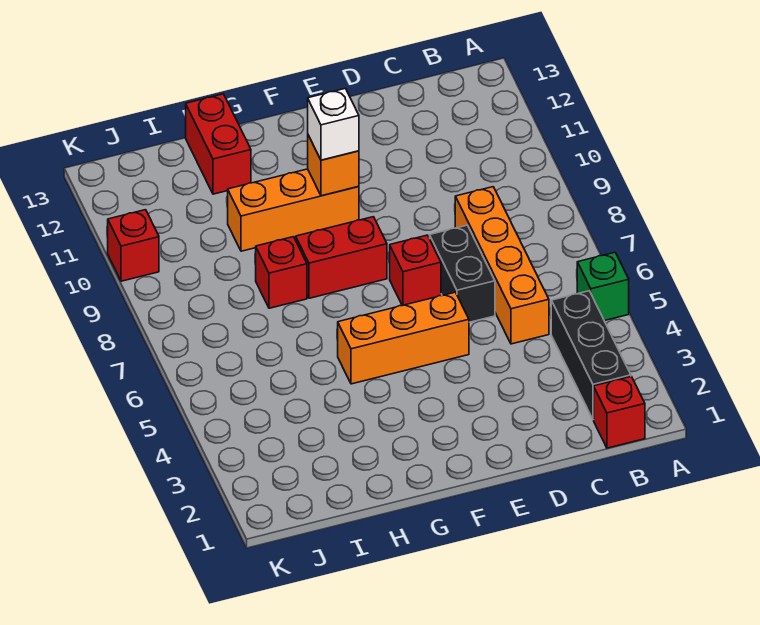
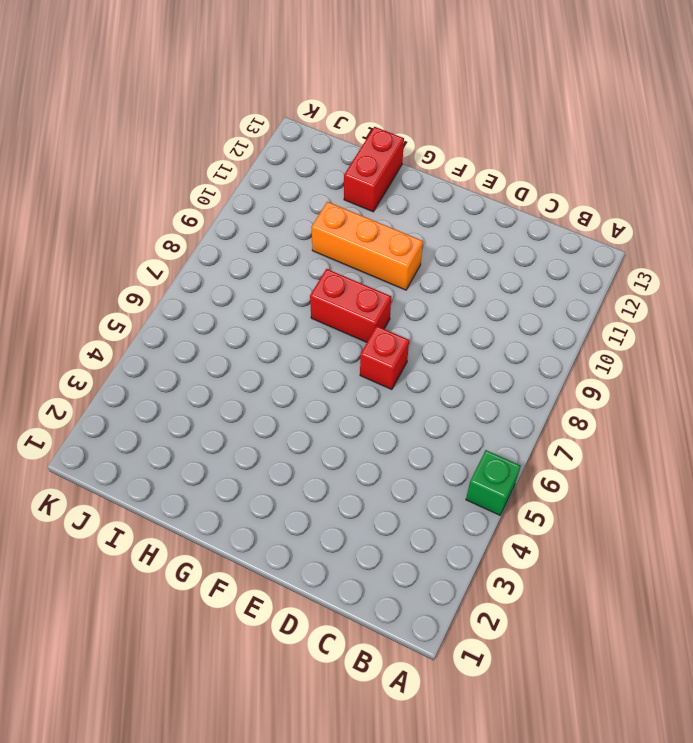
none -> red 1x1 brick [594,377,645,448]
none -> black 1x3 brick [551,291,631,420]
none -> orange 1x4 brick [455,187,549,344]

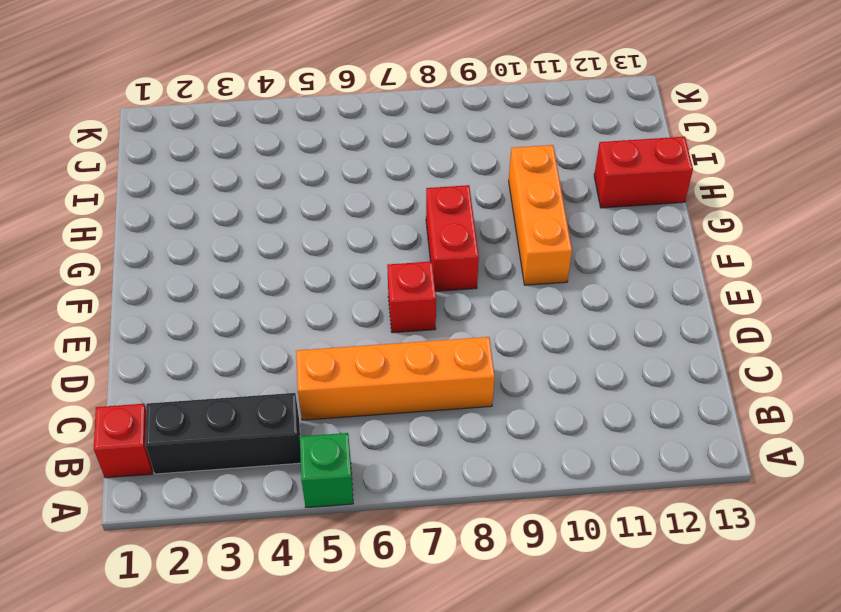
none -> black 1x2 brick [430,225,495,322]
none -> orange 1x3 brick [338,292,469,384]
none -> red 1x1 brick [256,237,307,308]

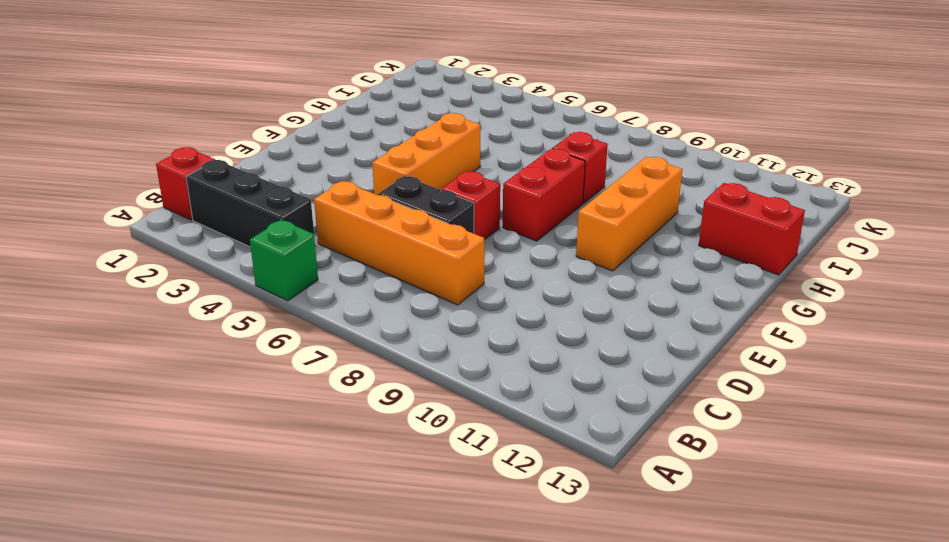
none -> red 1x1 brick [108,210,159,281]
none -> orange 1x1 brick [308,135,359,196]
none -> white 1x1 brick [308,88,359,160]

